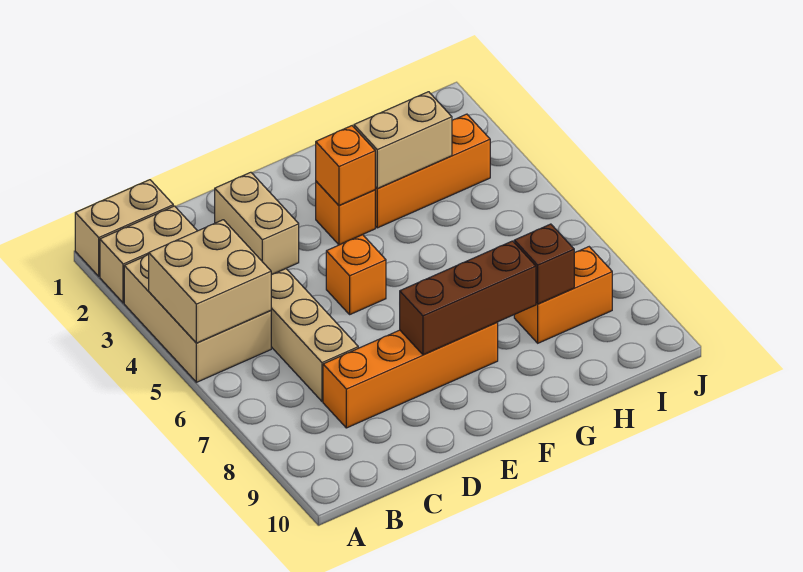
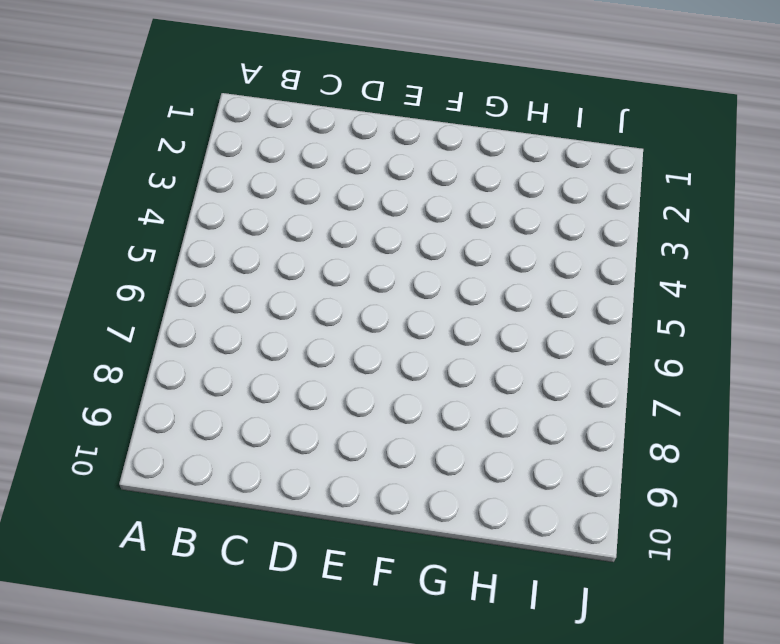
none -> tan 1x2 brick [75,180,173,276]
none -> tan 1x2 brick [100,206,197,303]
none -> tan 2x3 brick [124,255,271,382]

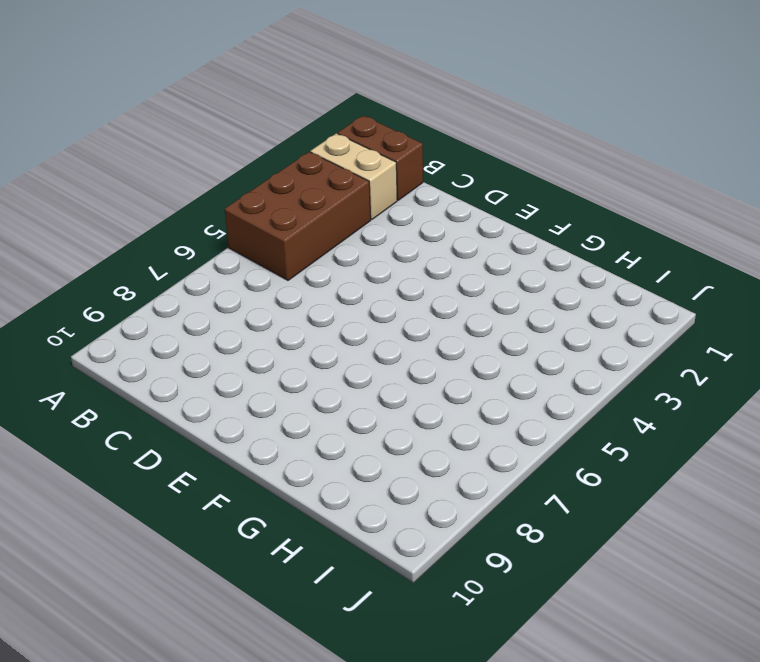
brown 1x2 brick [338,116,423,200] -> tan 1x2 brick [75,180,173,276]
brown 2x3 brick [225,152,371,280] -> tan 2x3 brick [124,255,271,382]
none -> tan 1x3 brick [271,269,358,401]
none -> orange 1x4 brick [323,322,498,428]
none -> tan 1x2 brick [215,172,299,275]

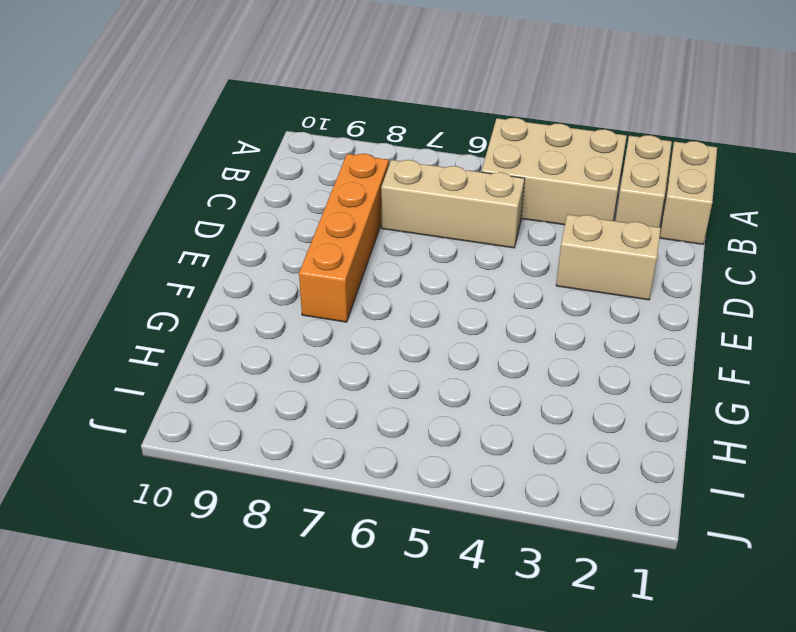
none -> orange 1x1 brick [326,235,386,314]
none -> orange 1x1 brick [316,181,375,245]
none -> orange 1x3 brick [375,114,490,228]

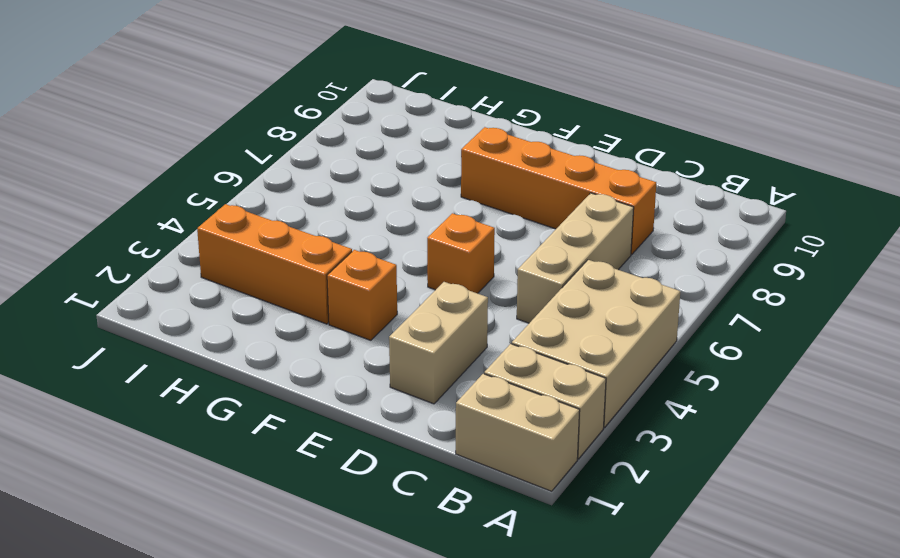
none -> orange 1x2 brick [514,247,612,343]
none -> tan 2x2 brick [149,220,271,343]
none -> brown 1x3 brick [400,241,536,355]

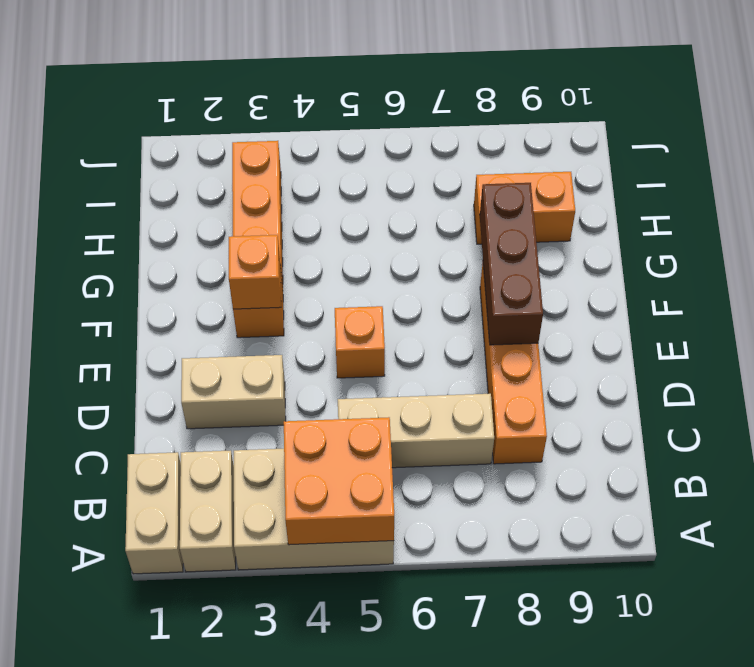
orange 2x2 brick [284,417,394,545] -> tan 2x2 brick [149,220,271,343]
orange 1x2 brick [474,172,575,244] -> orange 1x2 brick turned to [514,247,612,343]
none -> tan 1x2 brick [354,92,452,188]
none -> brown 1x1 brick [514,224,574,304]

